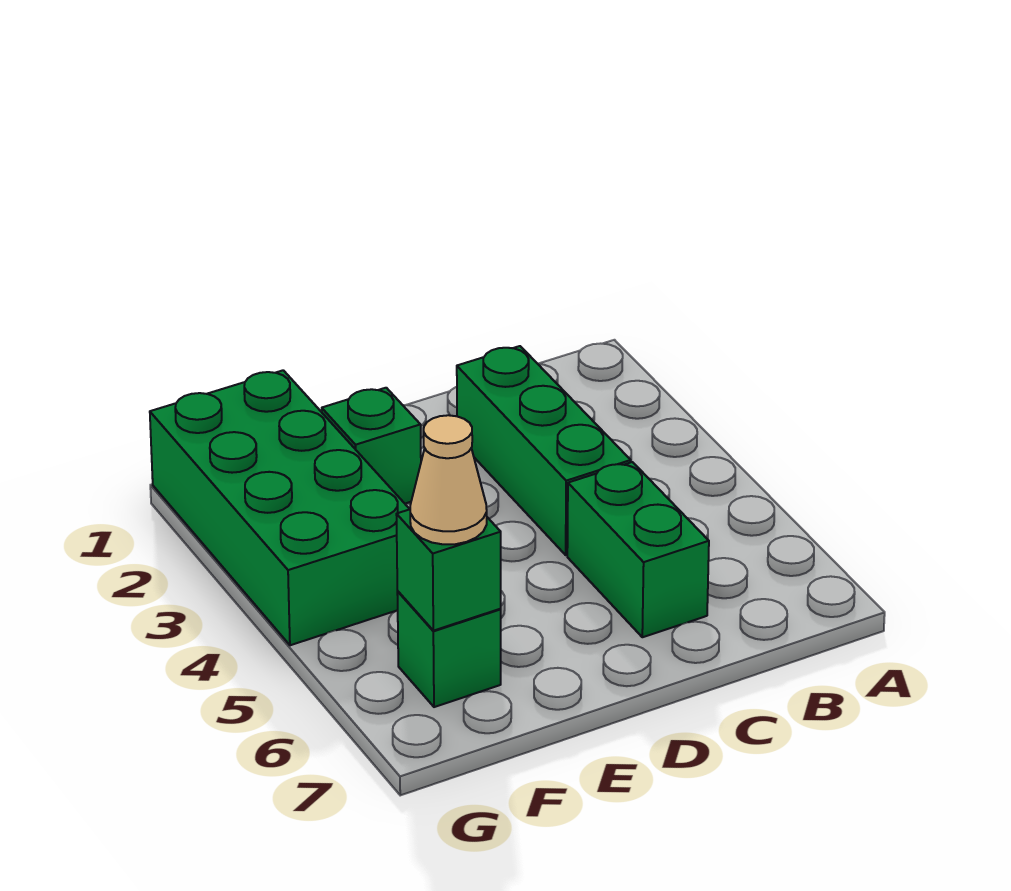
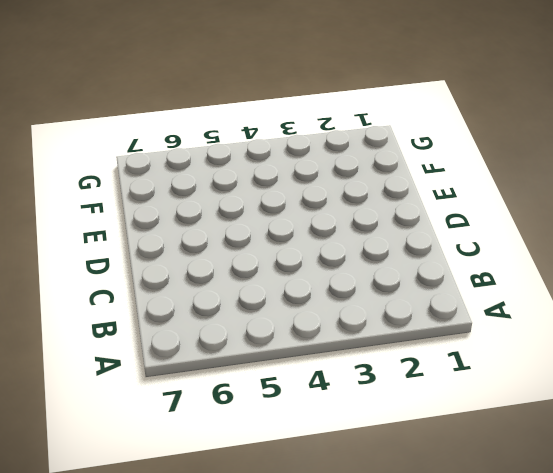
none -> green 1x3 brick [457,346,631,555]
none -> green 1x2 brick [567,462,709,637]

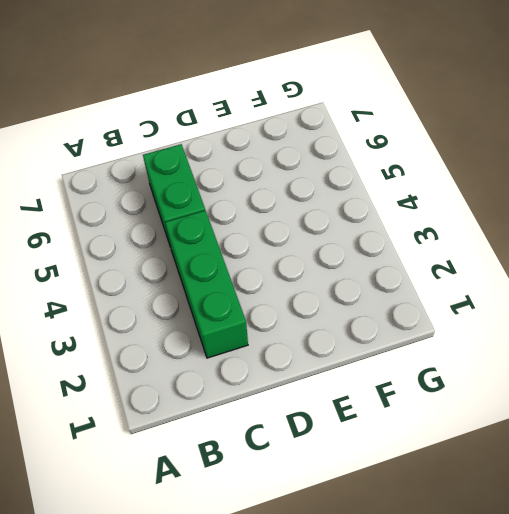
none -> green 1x1 brick [322,388,421,504]
none -> green 2x4 brick [150,370,409,645]

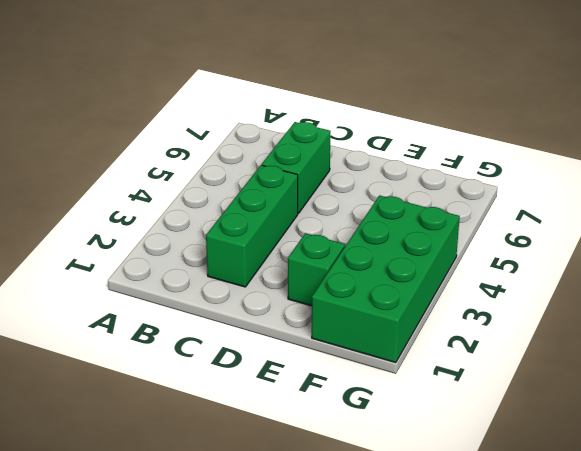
none -> green 1x1 brick [397,591,501,707]
none -> green 1x1 brick [396,509,501,631]

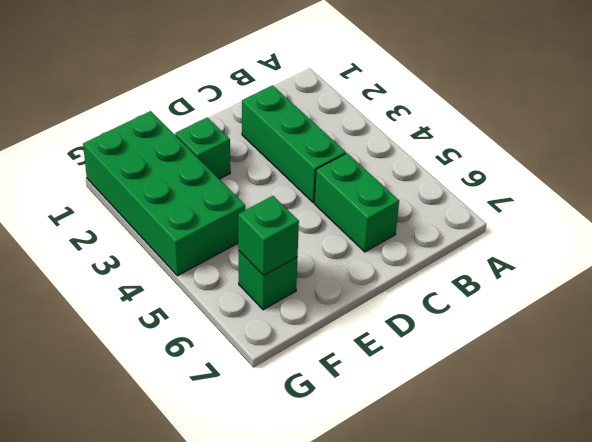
none -> tan 1x1 cone [410,415,487,544]

